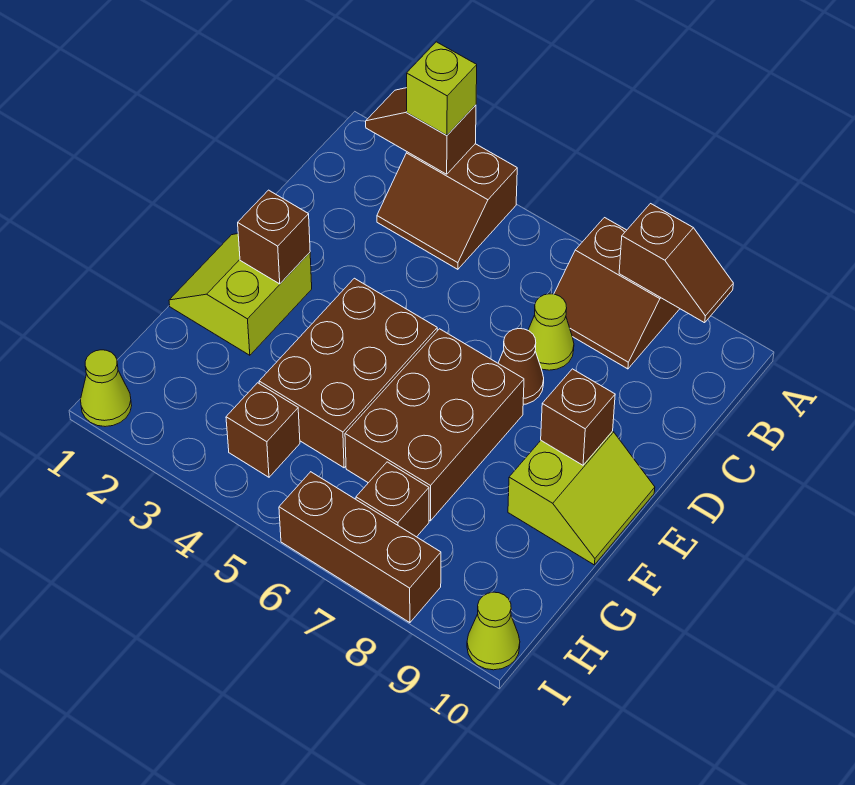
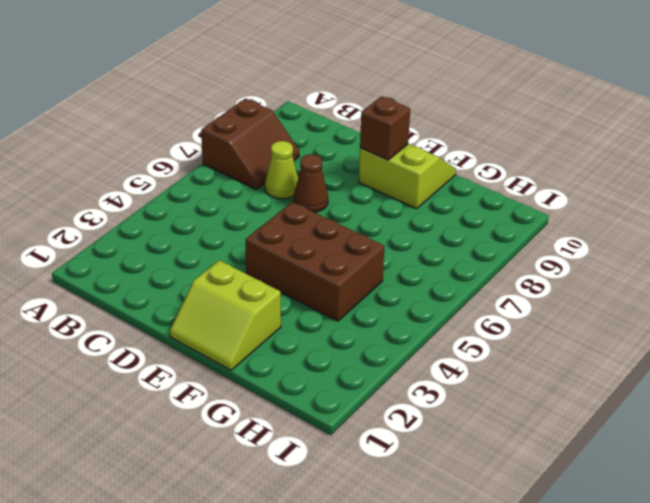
none -> brown 2x2 slope [377,144,517,269]
none -> brown 2x3 brick [345,329,524,521]
none -> brown 1x1 brick [226,383,300,477]

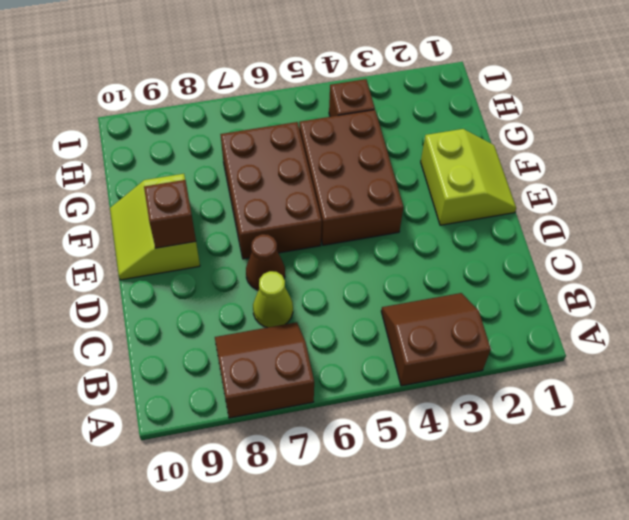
none -> brown 1x1 brick [356,462,429,537]
none -> lime 1x1 cone [80,350,132,427]
none -> brown 1x3 brick [279,472,441,623]

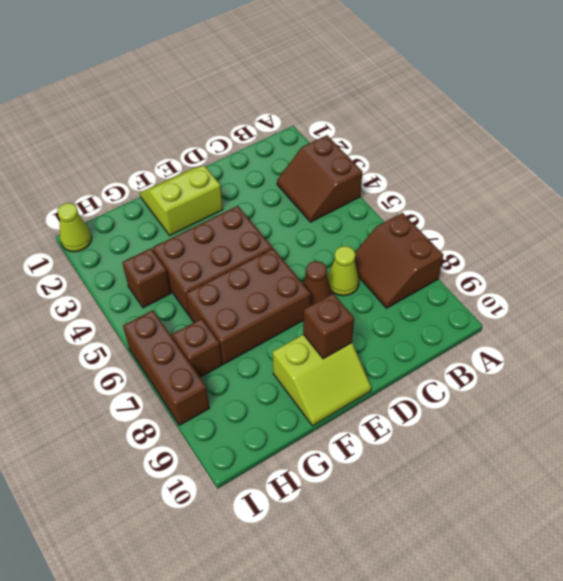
none -> lime 1x1 cone [467,592,520,670]
none -> brown 1x2 slope [366,88,476,174]
none -> brown 1x2 slope [619,204,733,323]

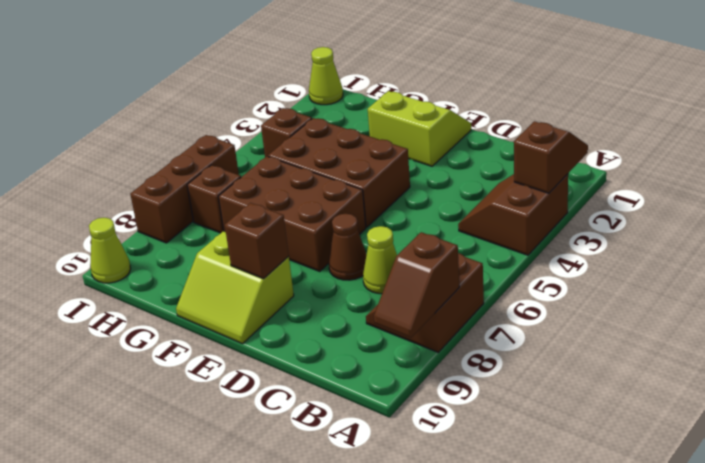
none -> brown 1x1 brick [238,190,310,284]
none -> lime 1x1 brick [407,42,477,135]

